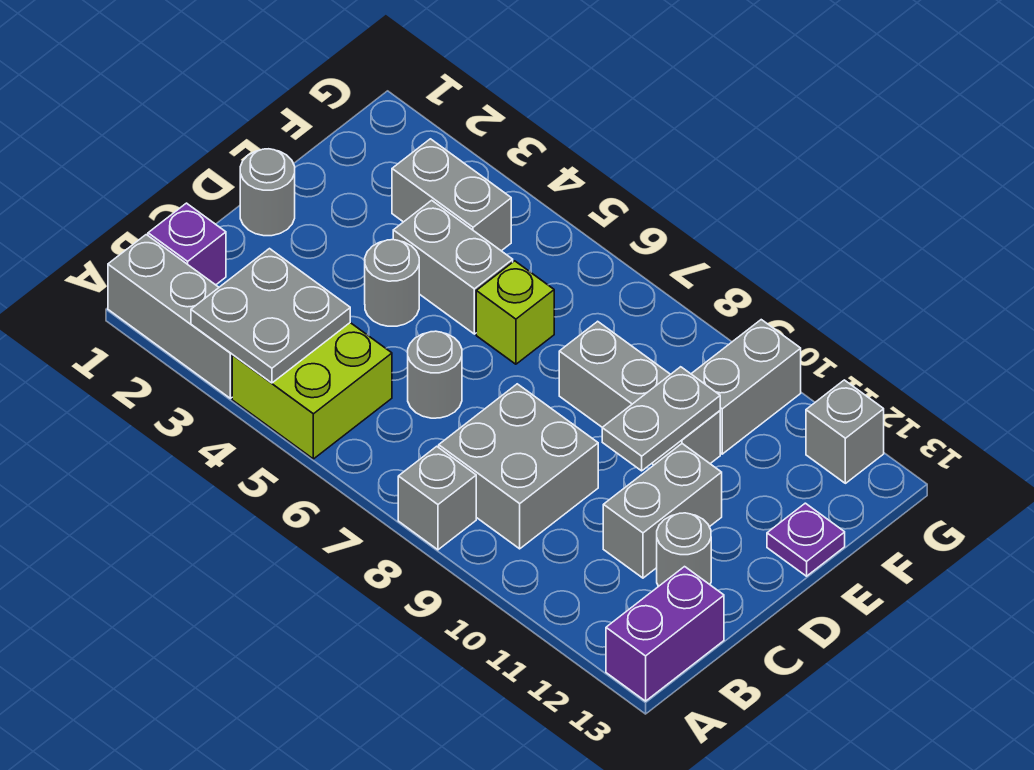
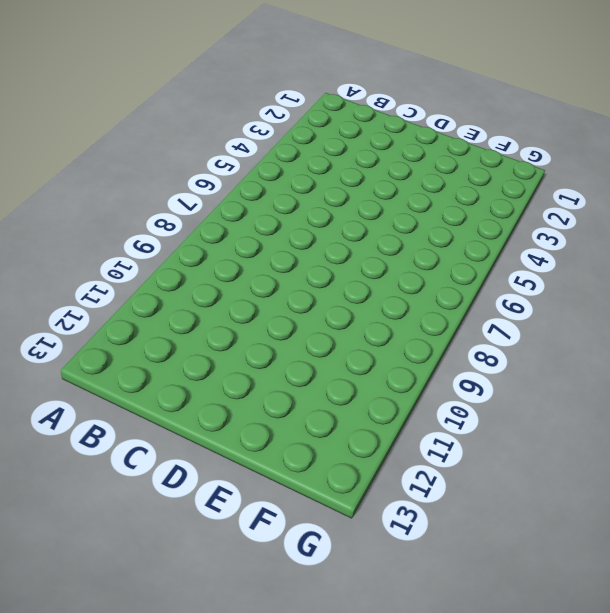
none -> grey 1x3 brick [108,235,232,398]
none -> lime 2x2 brick [232,323,392,459]
none -> grey 1x1 brick [398,446,476,550]

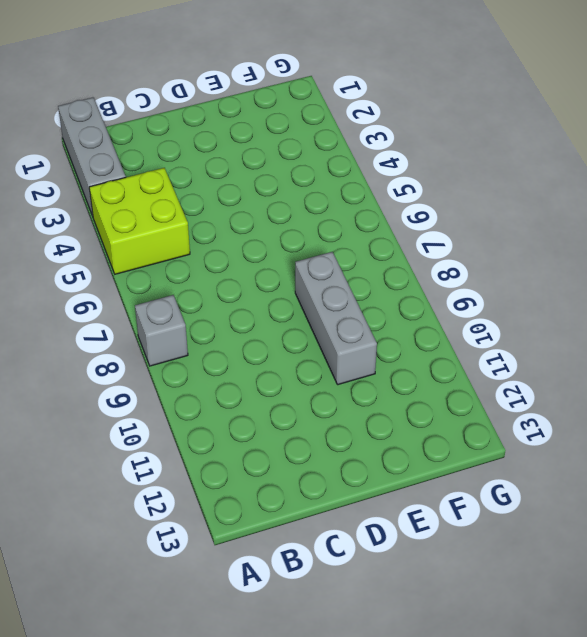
none -> purple 1x2 brick [606,567,724,701]
none -> purple 1x1 brick [148,203,226,285]
none -> grey 2x2 brick [439,384,598,549]

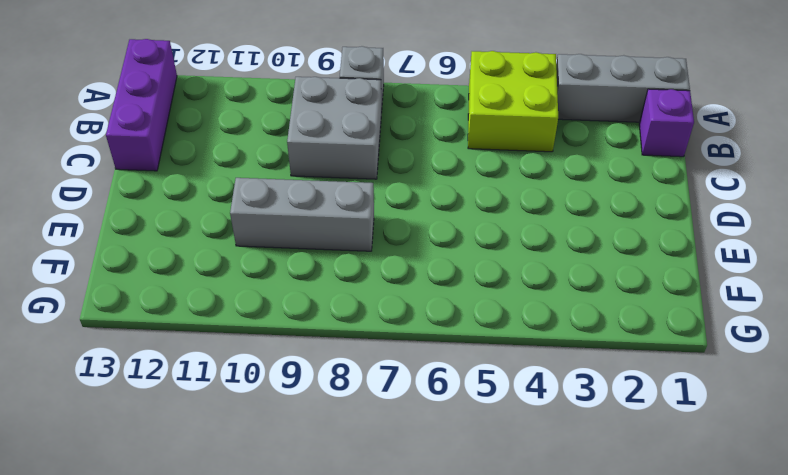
purple 1x3 brick [106,39,177,171] -> purple 1x2 brick [606,567,724,701]
none -> grey 1x1 round brick [408,331,462,418]
none -> grey 1x2 brick [603,444,722,578]
none -> grey 1x1 round brick [657,513,711,587]

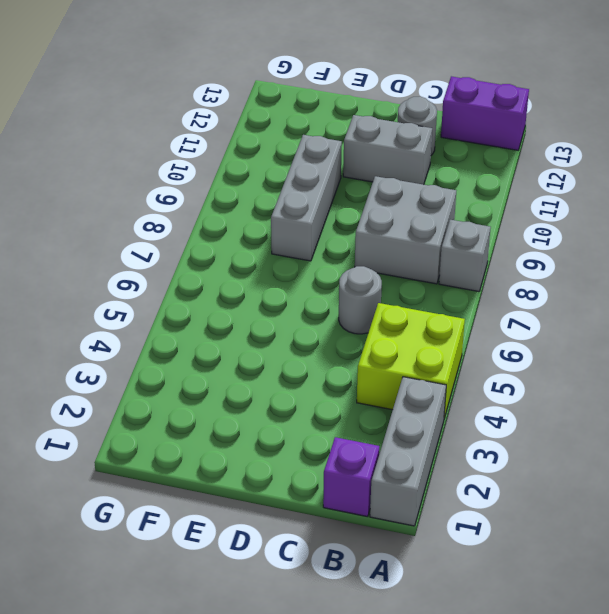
none -> grey 1x1 round brick [240,149,295,236]
none -> grey 1x1 round brick [365,240,419,326]
none -> grey 1x2 brick [393,200,513,334]

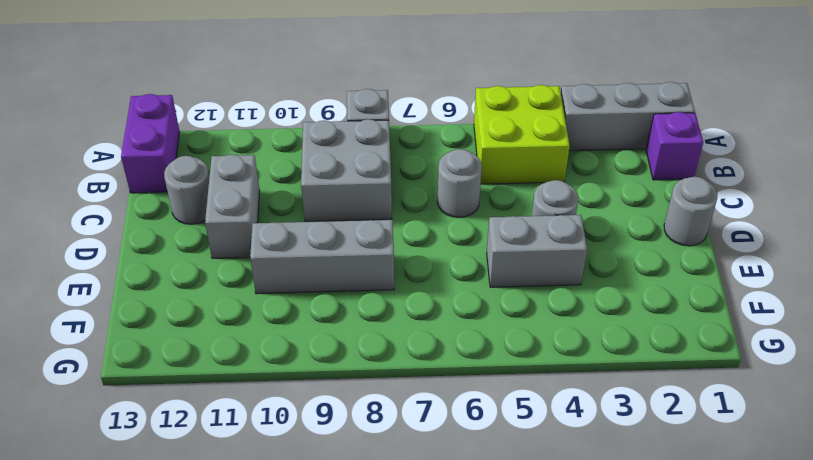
none -> lime 1x1 brick [476,261,554,364]
none -> purple 1x1 plate [767,503,845,576]
none -> grey 1x2 brick [392,139,511,251]

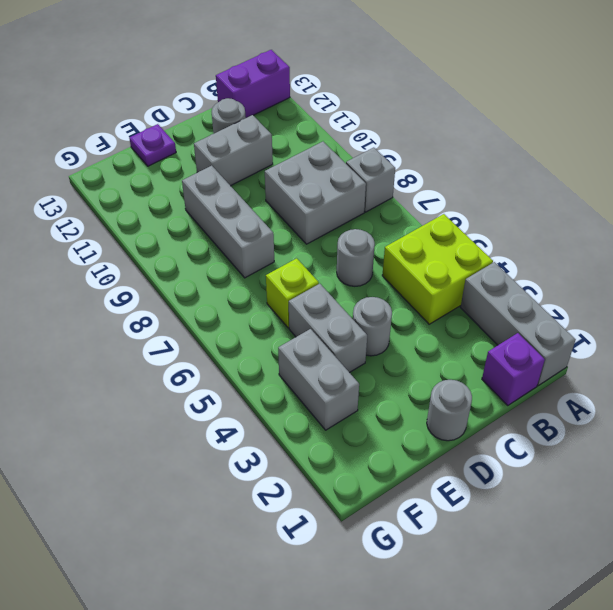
none -> grey 1x2 brick [691,320,801,454]
none -> grey 1x1 brick [806,380,884,483]
none -> grey 2x2 plate [191,249,350,383]

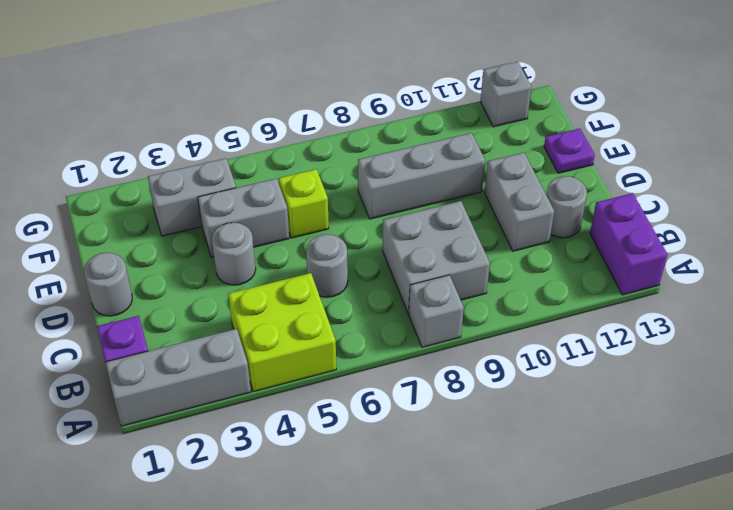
none -> grey 1x2 brick [691,320,801,454]
none -> grey 2x2 plate [191,249,350,383]
none -> grey 1x2 plate [602,367,720,471]

